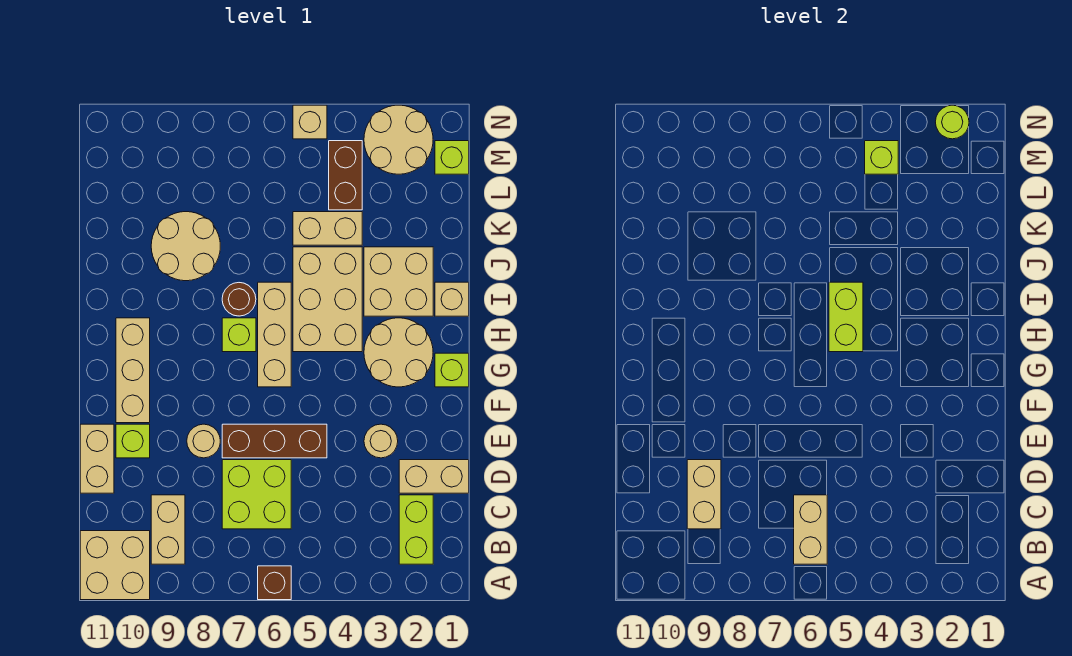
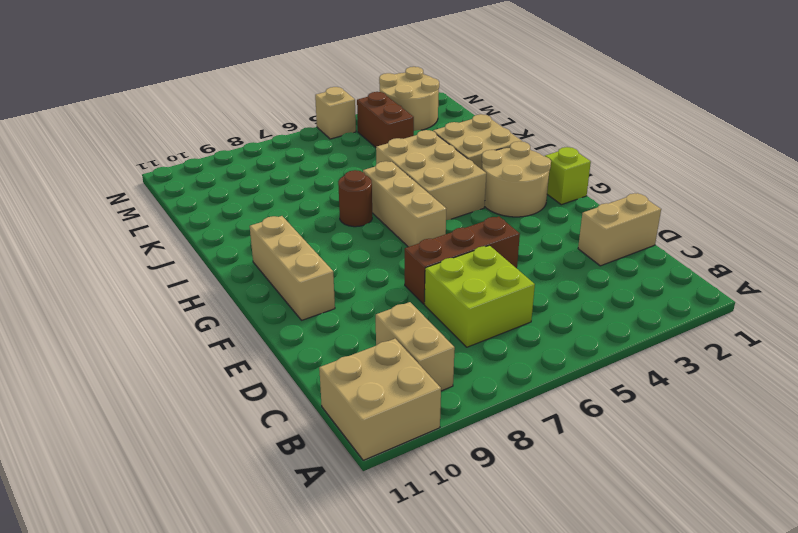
none -> brown 1x1 brick [258,566,291,600]
none -> lime 1x2 brick [399,495,433,564]
none -> tan 1x2 brick [80,424,114,493]
none -> tan 1x1 round brick [364,424,398,458]

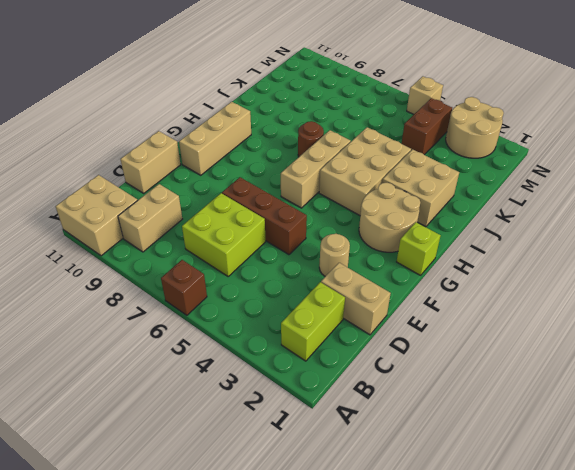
none -> tan 1x1 round brick [187,424,220,458]
none -> lime 1x1 brick [116,424,150,458]
none -> lime 1x1 brick [222,318,256,352]
none -> tan 1x1 brick [435,282,469,316]

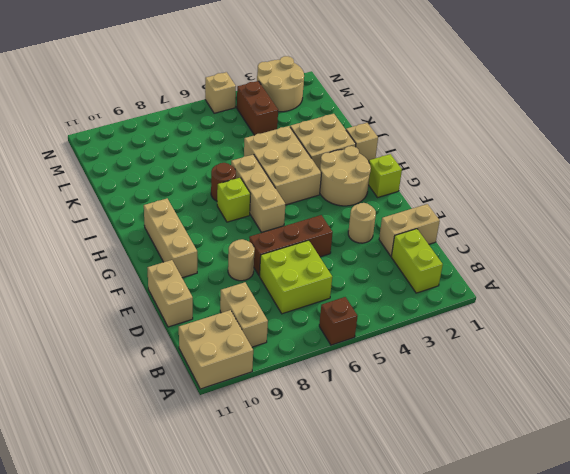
none -> lime 1x1 brick [116,424,150,458]
none -> tan 2x2 round brick [151,212,220,281]
none -> tan 1x2 brick [293,212,362,245]
none -> lime 1x1 brick [435,141,469,174]

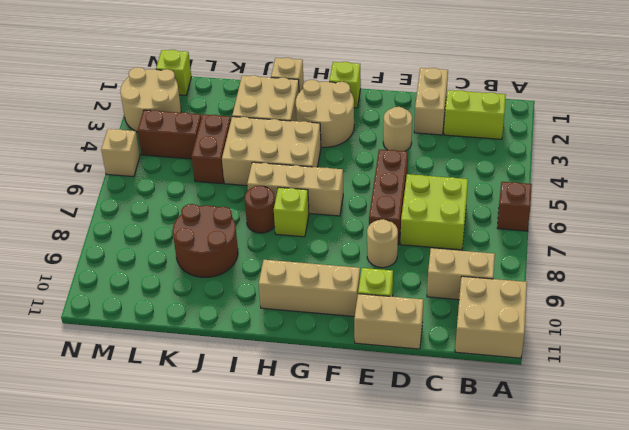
brown 2x2 round brick [173,204,238,277] -> tan 2x2 round brick [151,212,220,281]
brown 1x2 brick [191,114,231,184] -> tan 1x2 brick [293,212,362,245]
none -> tan 1x2 brick [794,495,827,564]
none -> tan 1x2 brick [687,460,721,529]
none -> lime 1x2 brick [829,282,863,352]
none -> lime 1x1 brick [865,141,898,174]

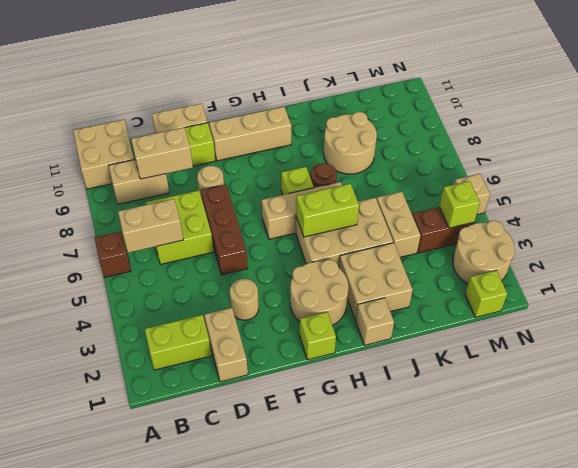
none -> lime 1x1 round brick [936,105,969,139]

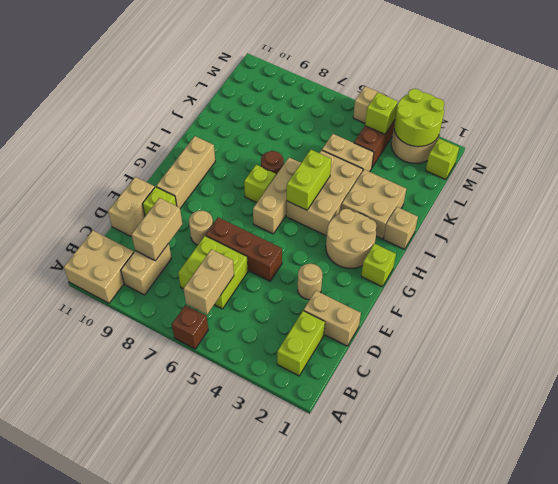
lime 2x2 round brick [394,89,444,147] -> lime 1x1 round brick [936,105,969,139]
none -> tan 2x2 round brick [151,212,220,281]

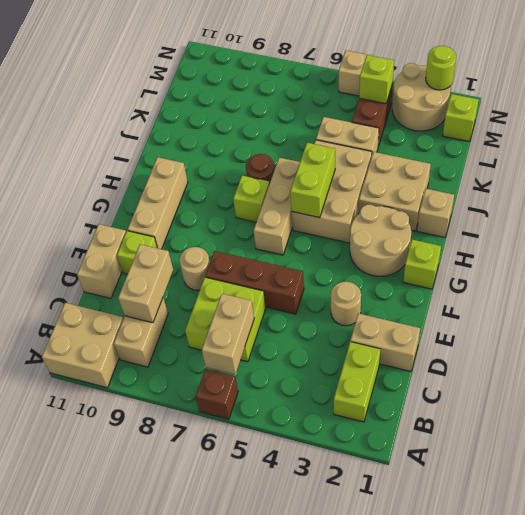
none -> tan 2x2 round brick [151,212,220,281]

